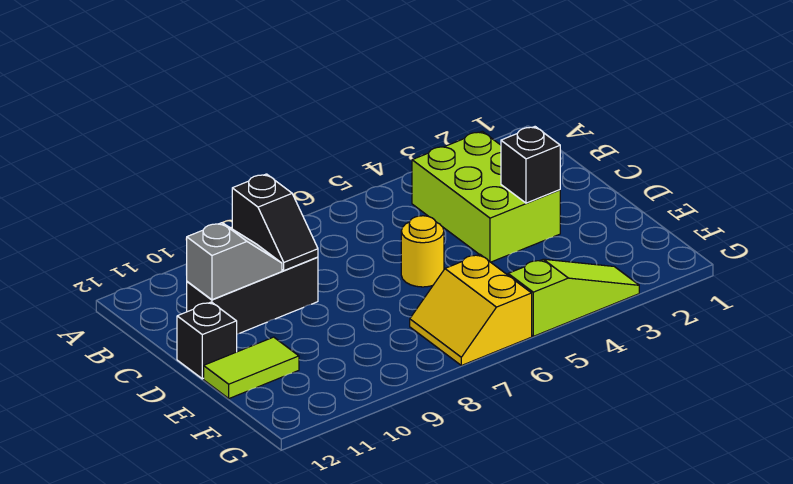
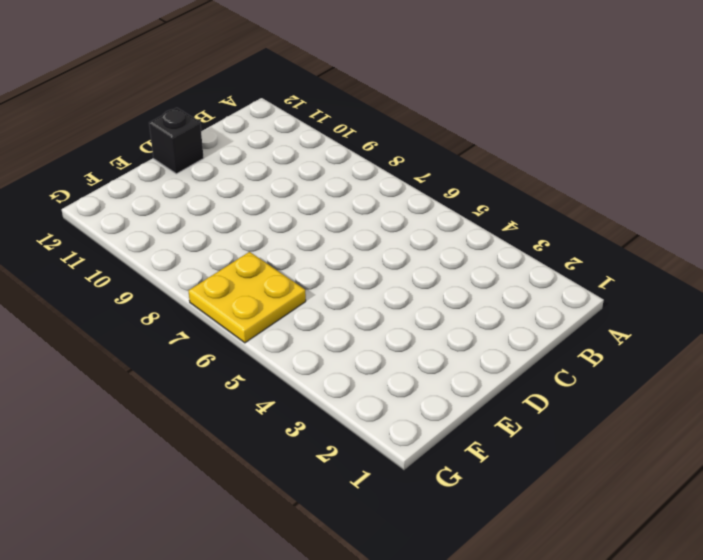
yellow 2x2 plate [189,252,306,343] -> yellow 2x2 slope [410,255,532,365]
none -> lime 2x3 brick [412,131,560,262]
none -> black 1x3 brick [187,257,318,334]

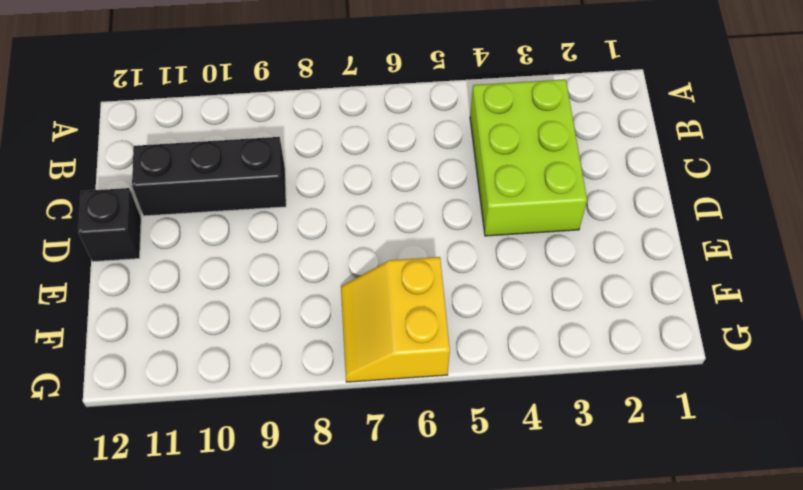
none -> yellow 1x1 round brick [401,216,444,287]
none -> lime 1x2 tile [204,337,299,398]

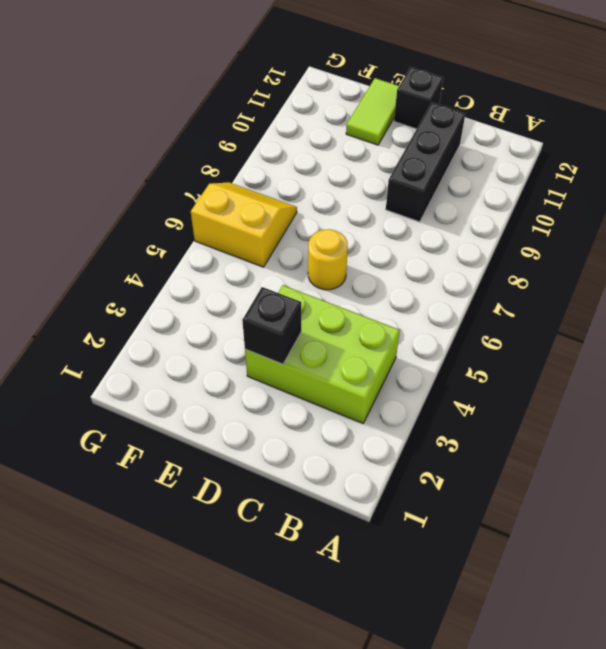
none -> lime 1x3 slope [508,259,639,336]
none -> black 1x2 slope [232,174,318,270]

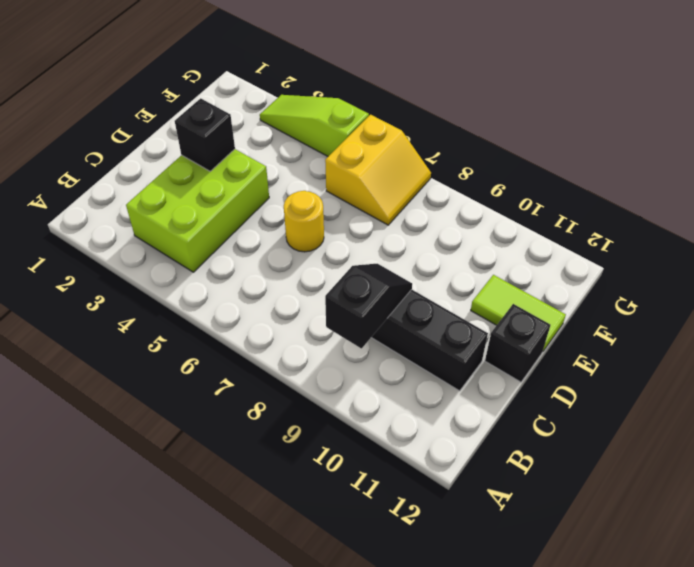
none -> grey 1x2 slope [186,223,282,300]

